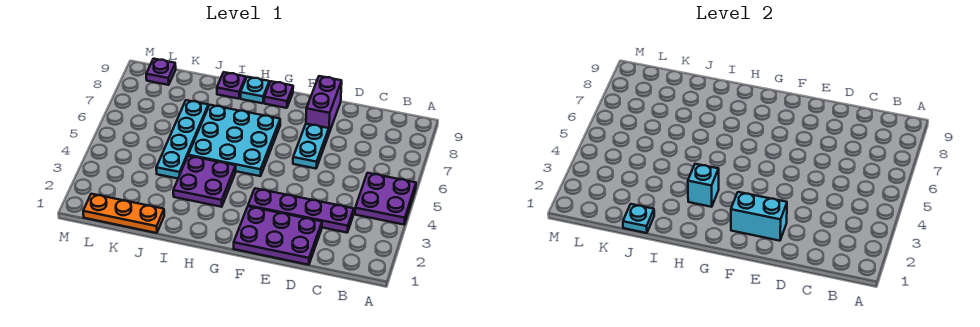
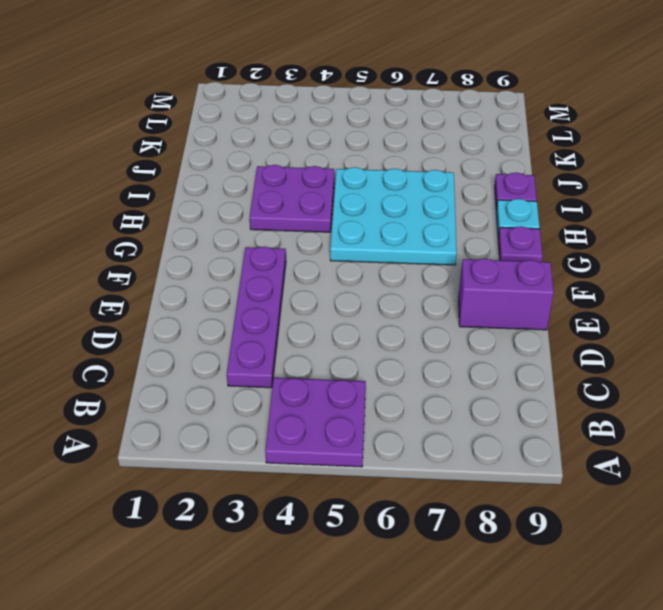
none -> purple 2x3 plate [234,206,322,265]
none -> cyan 1x2 plate [293,124,329,169]
none -> orange 1x3 plate [83,194,164,233]

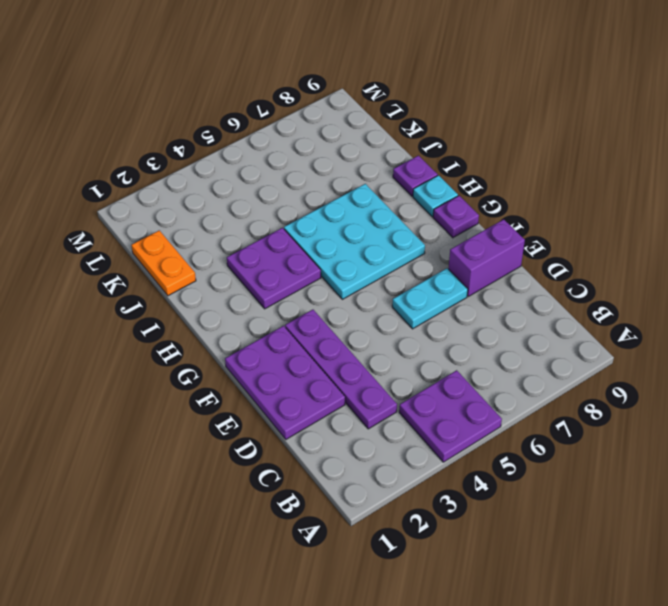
orange 1x2 plate [131,230,196,296] -> orange 1x3 plate [83,194,164,233]
none -> cyan 1x4 plate [156,100,208,179]
none -> purple 1x1 plate [146,59,176,85]
none -> cyan 1x2 brick [731,192,787,241]

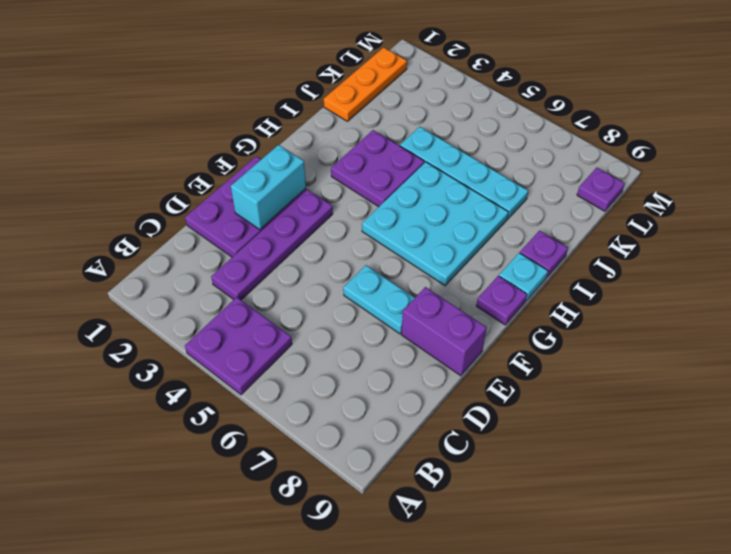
none -> cyan 1x1 brick [688,164,719,207]
none -> cyan 1x1 plate [623,204,654,233]

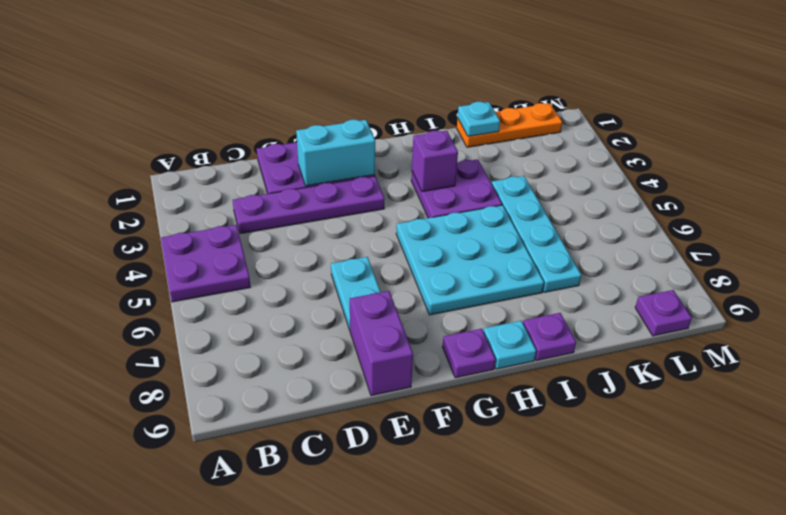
purple 1x1 brick [412,131,458,192] -> cyan 1x1 brick [688,164,719,207]

